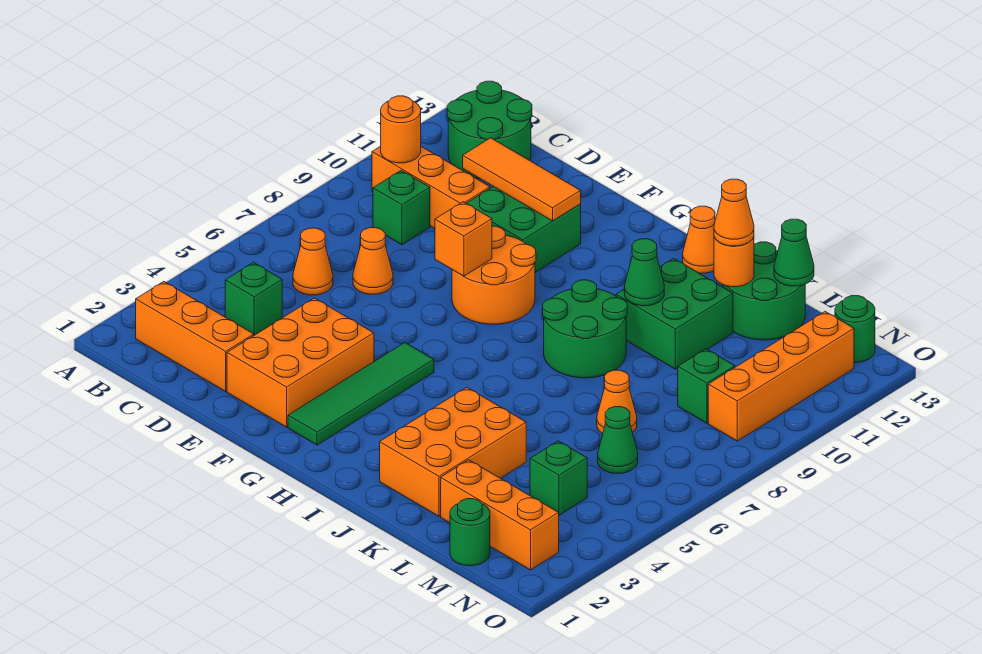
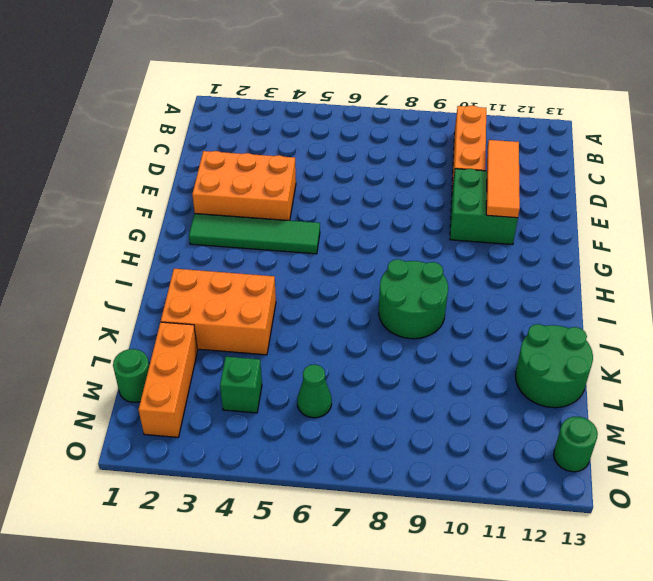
none -> orange 1x3 brick [136,282,254,391]
none -> green 2x2 round brick [447,81,532,179]
none -> green 1x1 brick [225,262,282,335]
none -> orange 1x1 cone [293,228,333,295]

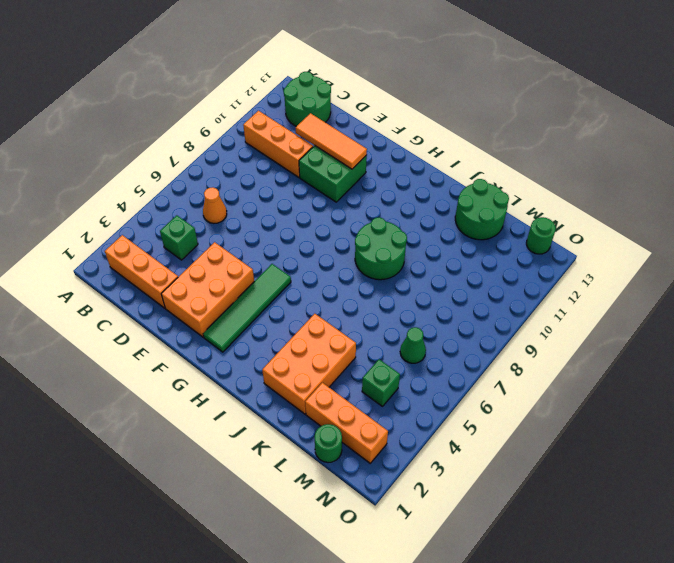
none -> green 1x1 brick [373,171,430,245]
none -> orange 1x1 cone [353,228,393,294]
none -> orange 2x2 round brick [452,226,536,324]
none -> orange 1x1 cone [683,206,715,273]

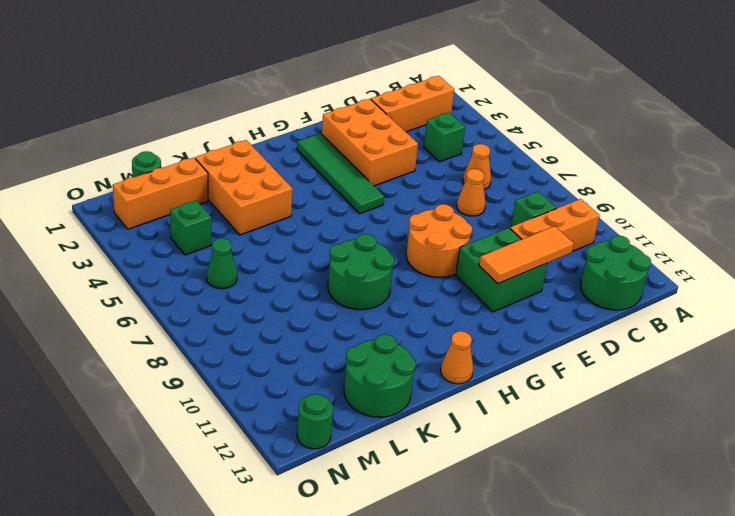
none -> green 2x2 brick [616,259,733,369]
none -> orange 1x1 cone [597,370,637,434]
none -> green 1x1 brick [678,349,735,423]
none -> orange 1x4 brick [708,312,854,441]

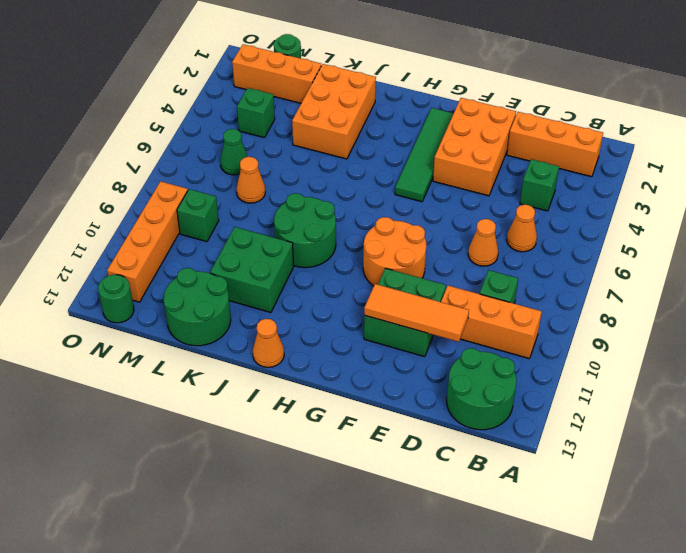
none -> orange 1x1 round brick [381,96,421,163]
none -> orange 1x1 brick [435,202,492,276]
none -> green 1x1 cone [624,239,664,306]
none -> orange 1x1 round brick [714,237,754,287]

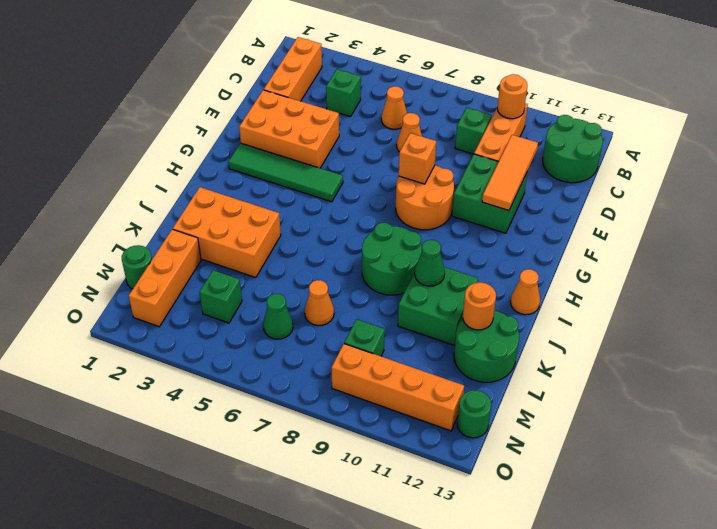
none -> green 1x1 cone [774,219,814,286]
none -> orange 1x1 cone [714,179,754,246]

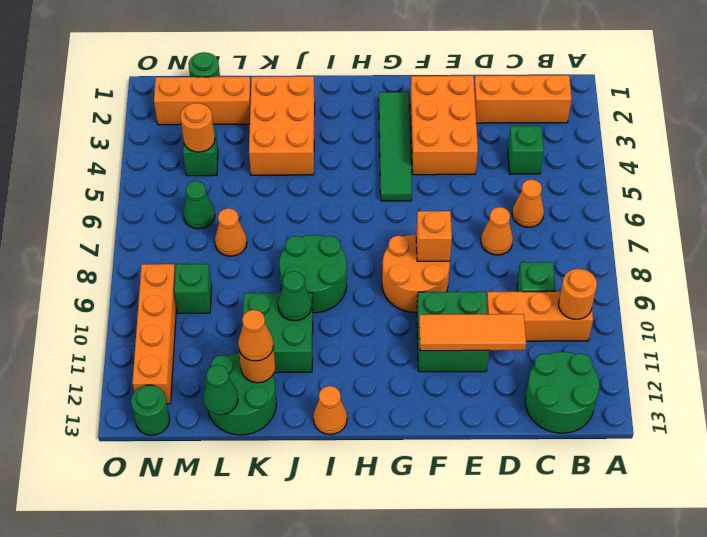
orange 1x1 round brick [180,103,215,152] -> none

